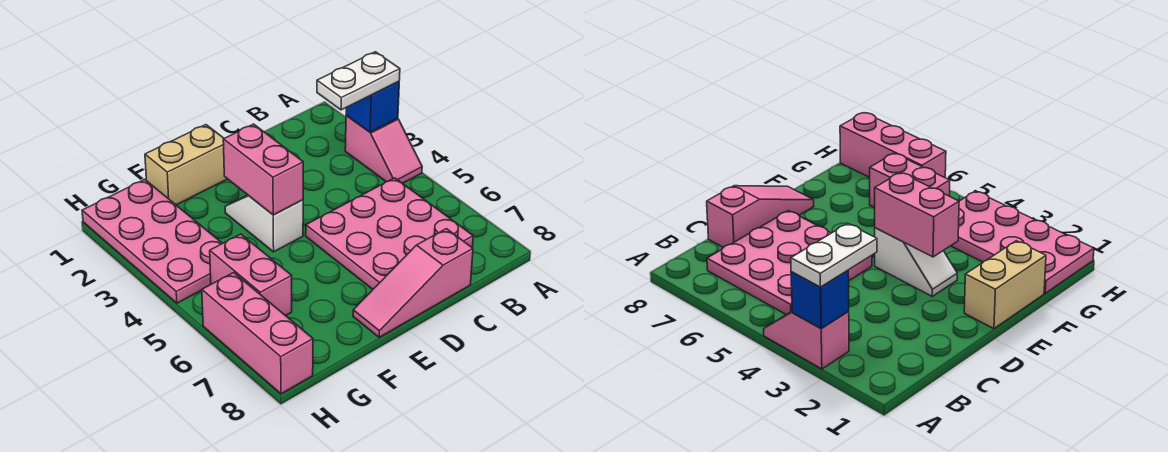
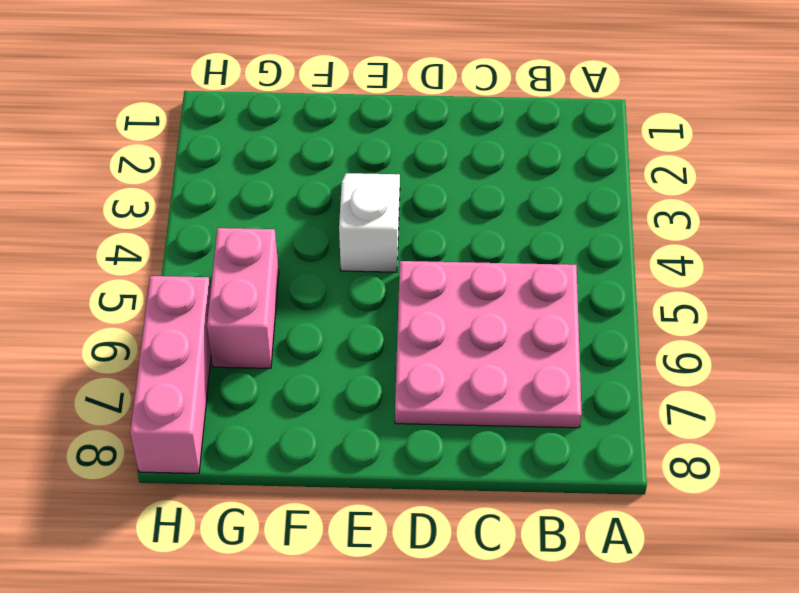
none -> pink 1x2 slope [345,116,422,183]
none -> pink 1x3 slope [353,229,473,337]

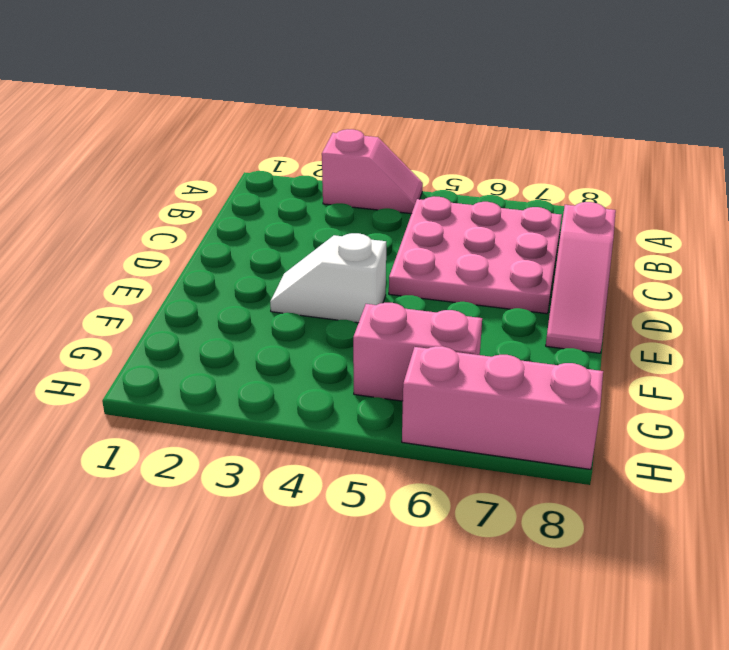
none -> tan 1x2 brick [145,125,227,205]
none -> pink 2x4 plate [82,179,222,303]

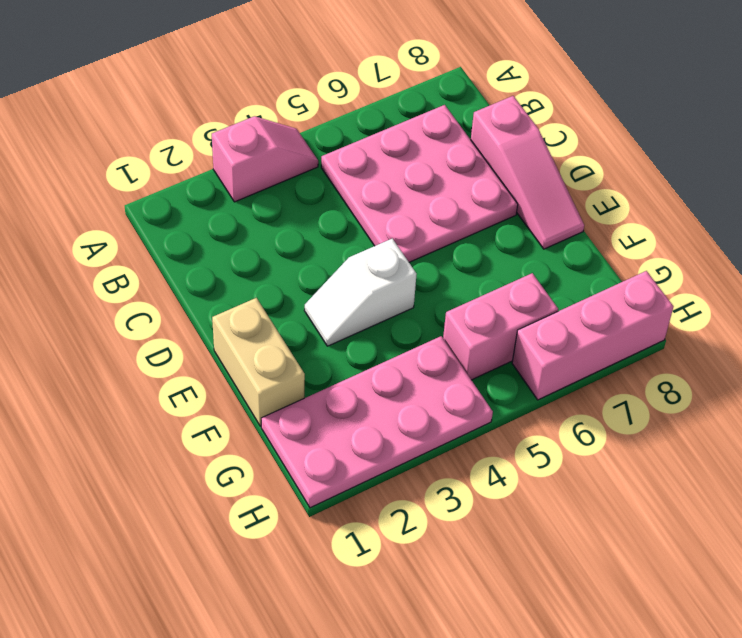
none -> blue 1x1 brick [346,82,399,132]
none -> pink 1x2 brick [223,124,303,215]

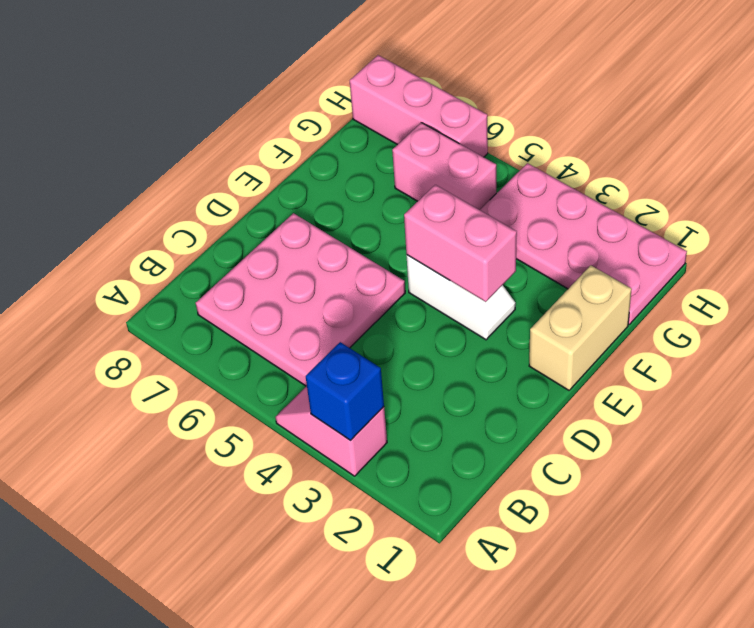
none -> pink 1x3 slope [353,229,473,337]
none -> white 1x2 plate [317,52,400,110]

